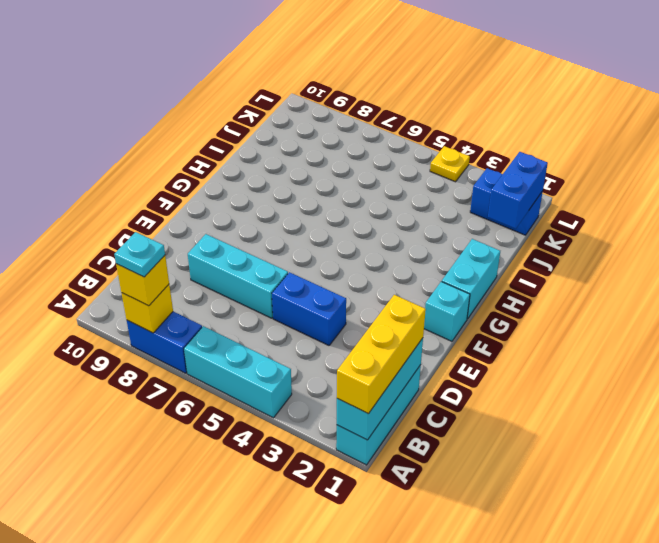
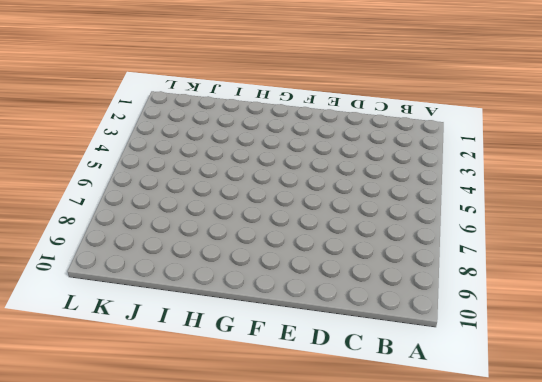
none -> cyan 1x3 brick [336,365,421,465]
none -> cyan 1x3 brick [184,326,292,418]
none -> blue 1x2 brick [127,312,202,373]

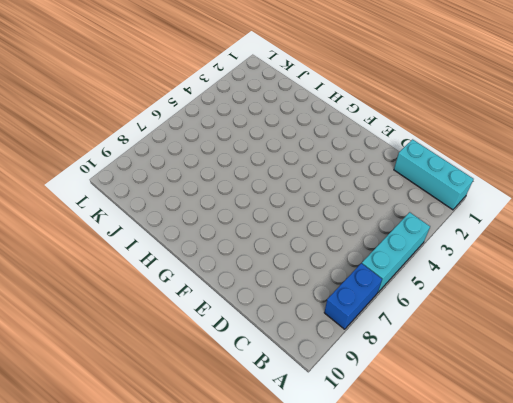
none -> blue 1x2 brick [272,272,346,345]
none -> cyan 1x3 brick [188,234,288,318]
none -> cyan 1x1 brick [424,281,470,341]

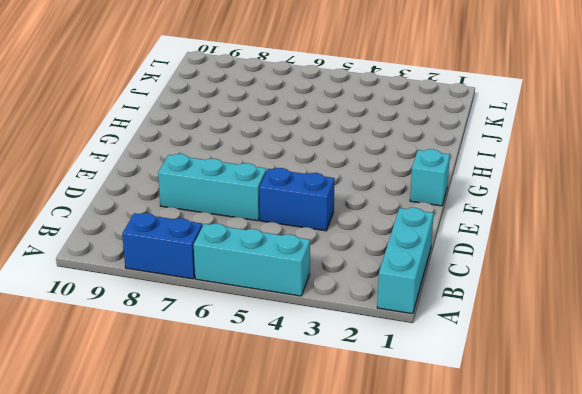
none -> cyan 1x2 brick [442,239,500,319]
none -> blue 1x2 brick [470,168,543,235]
none -> yellow 1x1 plate [430,146,470,182]

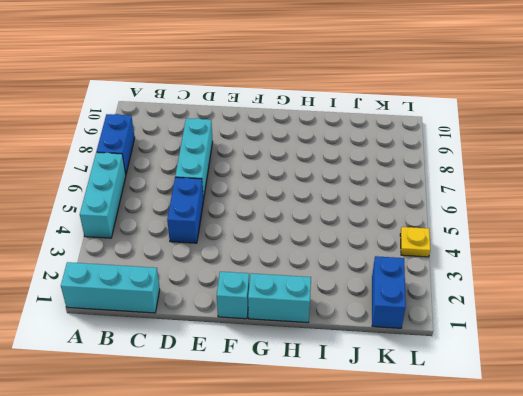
none -> cyan 1x3 brick [337,338,423,440]
none -> yellow 1x1 brick [122,285,173,333]
none -> blue 1x2 brick [488,152,548,229]

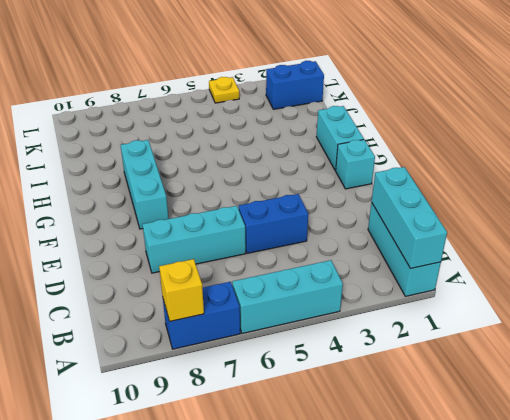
cyan 1x3 brick [121,140,169,229] -> none
none -> blue 1x2 brick [488,152,548,229]
none -> yellow 1x3 brick [337,295,426,414]
none -> yellow 1x1 brick [116,256,169,306]

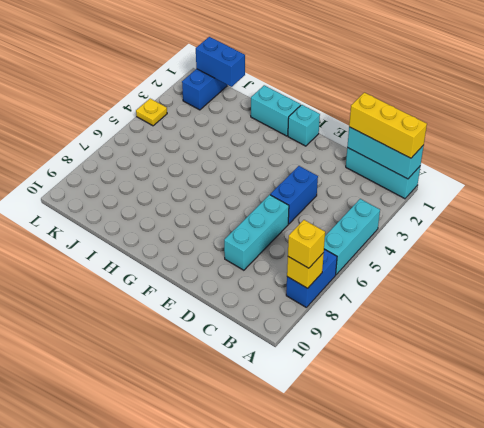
none -> cyan 1x1 plate [114,232,165,277]

